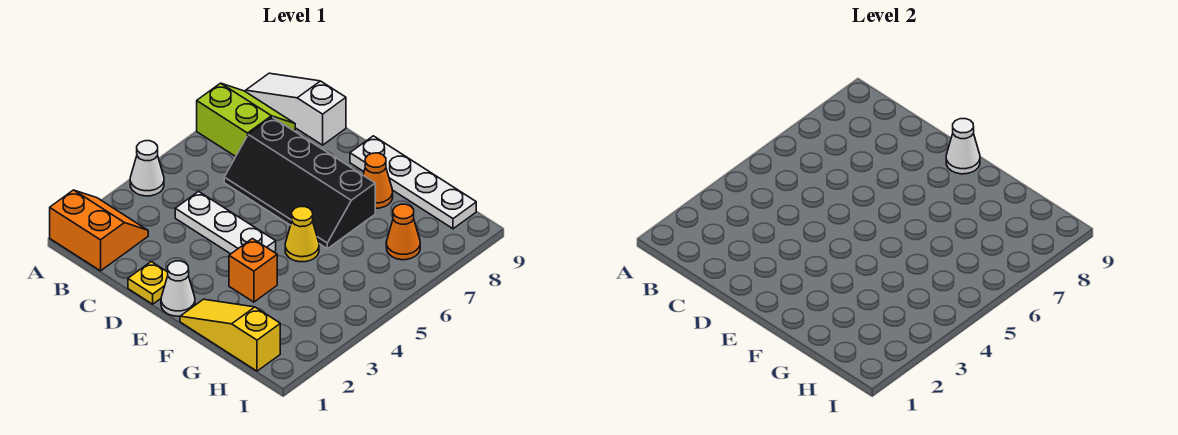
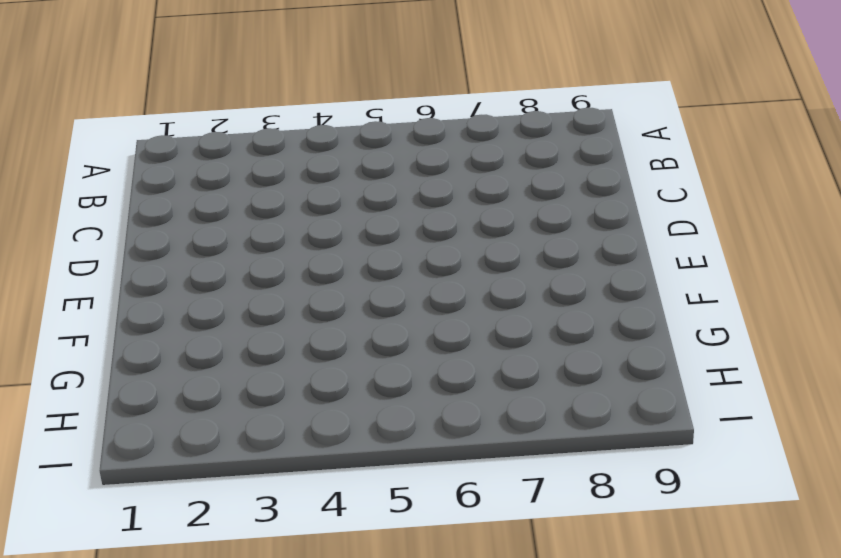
none -> orange 2x2 slope [50,190,148,271]
none -> white 1x1 cone [130,141,164,196]
none -> lime 2x2 slope [197,83,295,157]

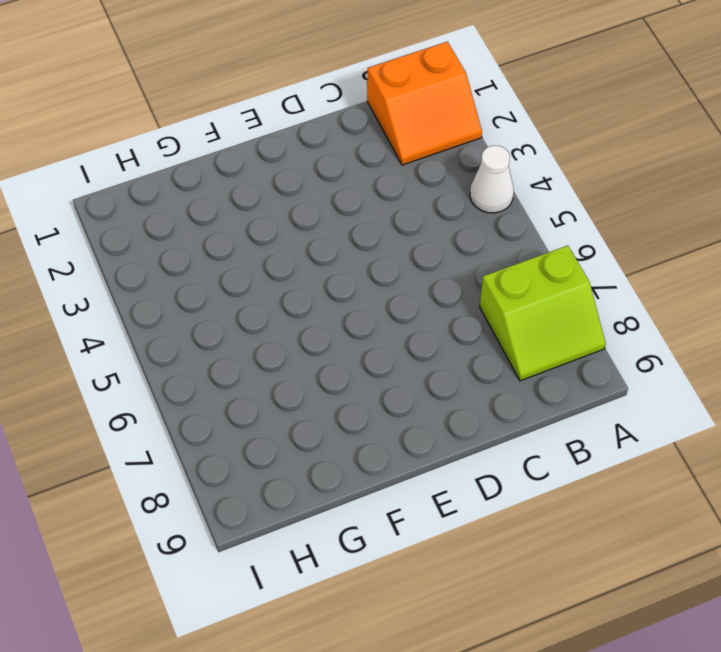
none -> white 1x3 slope [246,73,346,145]
none -> white 1x3 plate [175,191,276,254]
none -> black 2x4 slope [224,117,375,249]

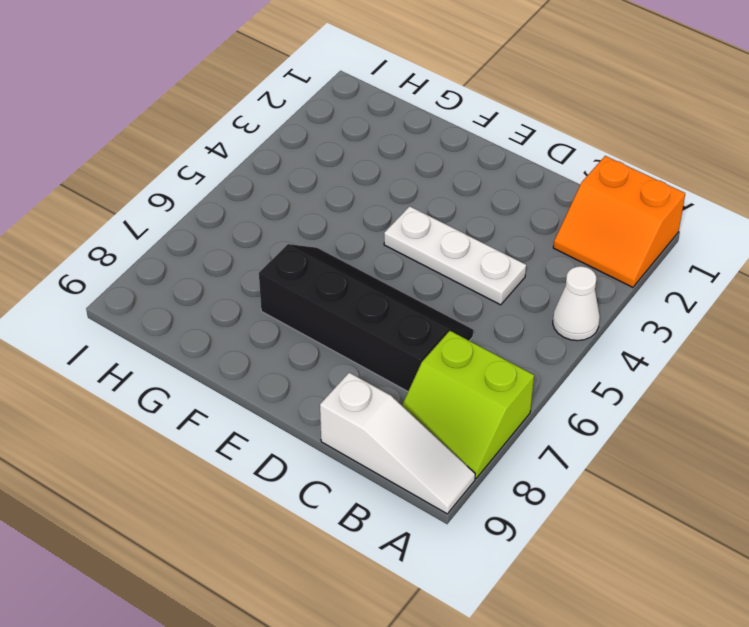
none -> yellow 1x1 plate [128,262,168,304]
none -> white 1x1 cone [161,261,195,316]
none -> white 1x4 plate [350,136,476,229]

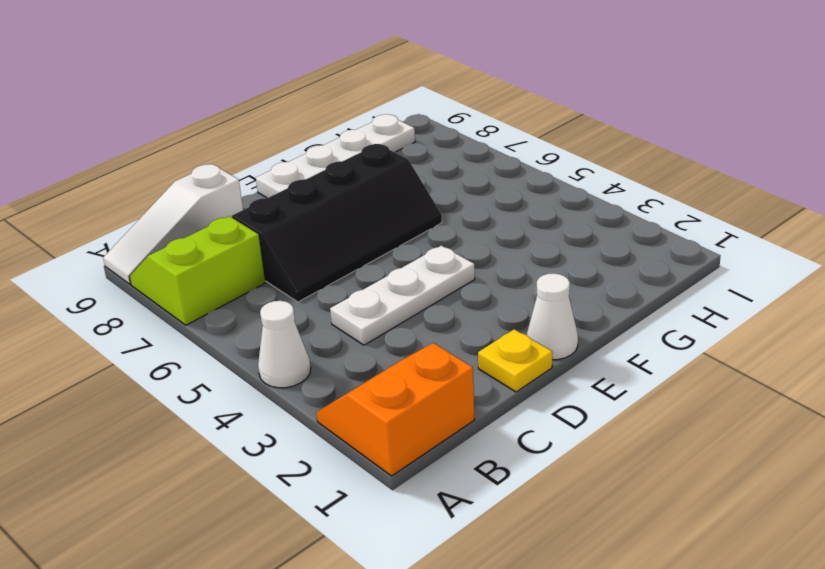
none -> yellow 1x3 slope [180,299,280,371]
none -> orange 1x1 brick [229,239,277,302]
none -> yellow 1x1 cone [285,207,319,262]

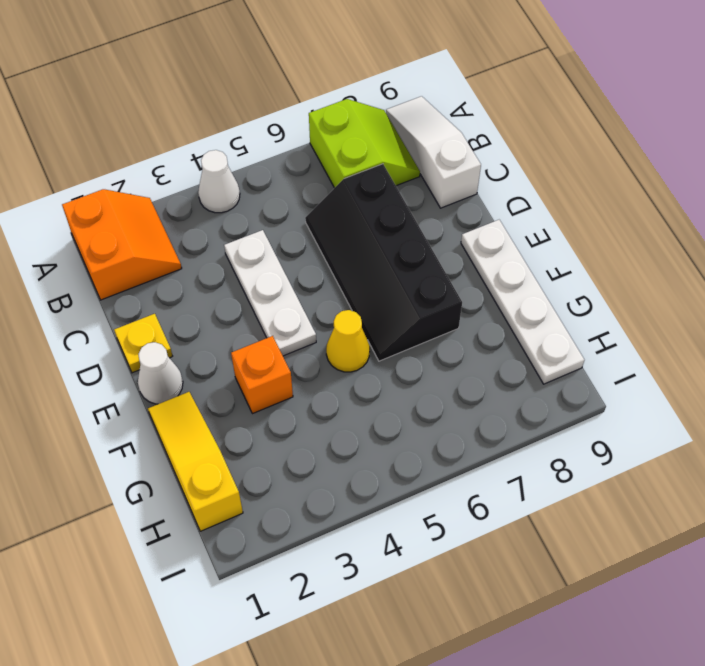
none -> orange 1x1 cone [363,153,393,208]
none -> orange 1x1 cone [386,204,420,260]
none -> white 1x1 cone [946,119,980,174]

